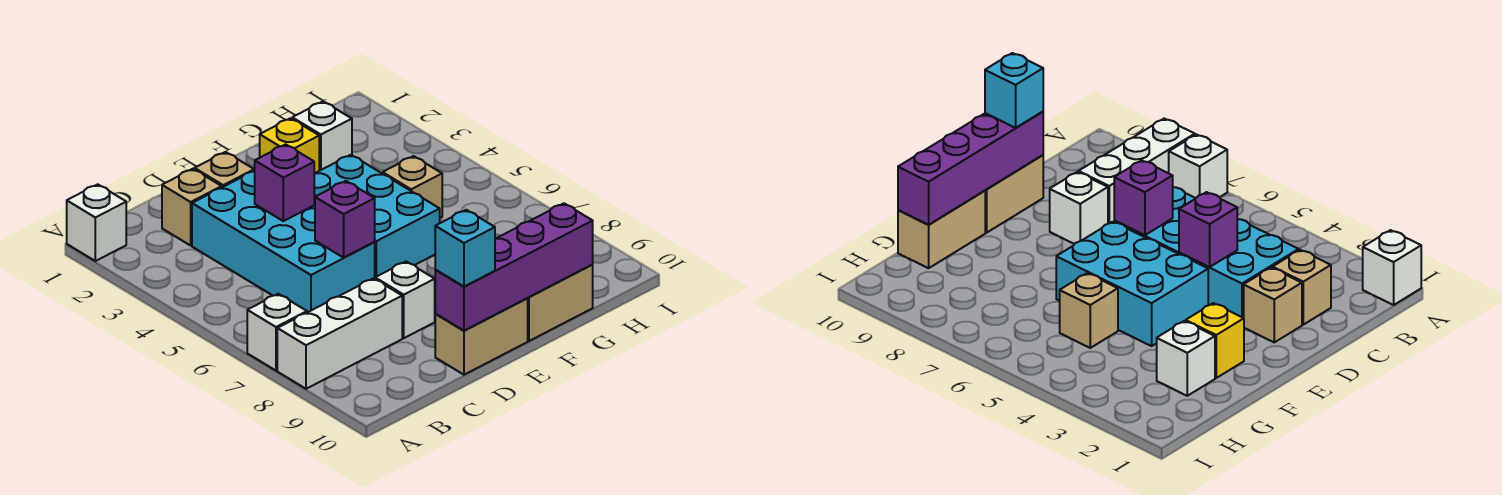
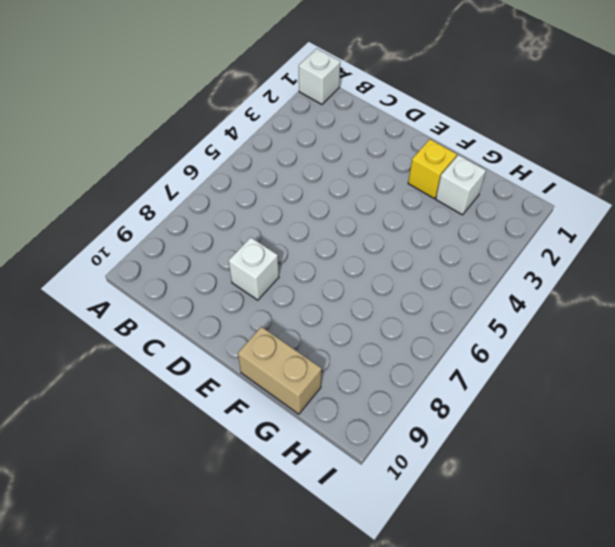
none -> white 1x1 brick [247,294,307,371]
none -> white 1x3 brick [277,278,402,389]
none -> tan 1x1 brick [162,169,222,245]

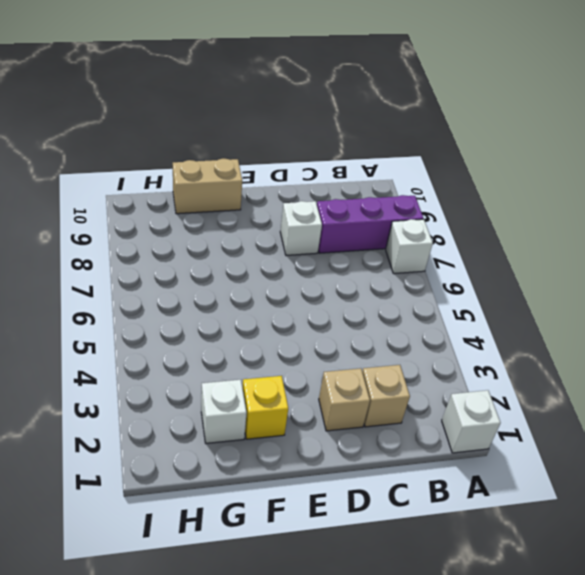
purple 1x3 brick [317,195,423,253] -> white 1x3 brick [277,278,402,389]
none -> cyan 2x4 brick [192,171,375,312]
none -> tan 1x2 brick [435,298,528,375]
none -> cyan 2x3 brick [314,155,440,277]

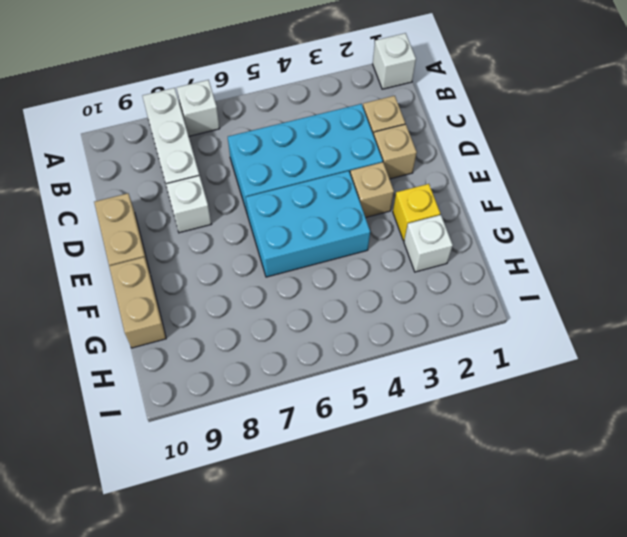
tan 1x1 brick [350,162,394,218] -> tan 1x1 brick moved to [383,156,442,218]
none -> purple 1x1 brick [254,144,314,221]
none -> purple 1x1 brick [315,181,375,258]
none -> purple 1x4 brick [435,203,593,331]

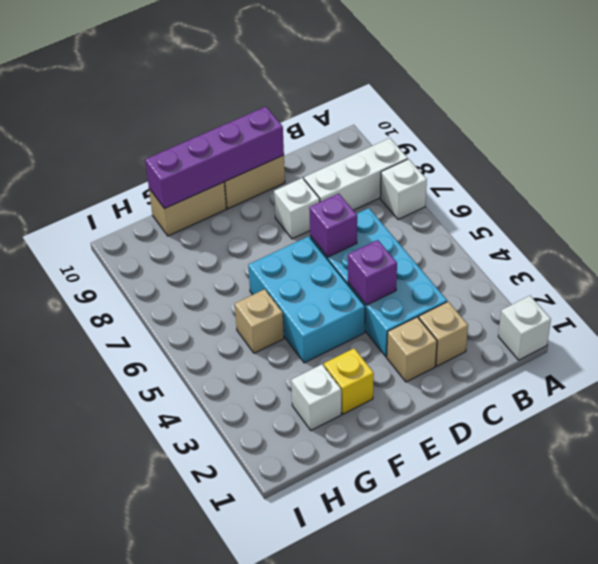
none -> cyan 1x1 brick [435,210,495,287]

